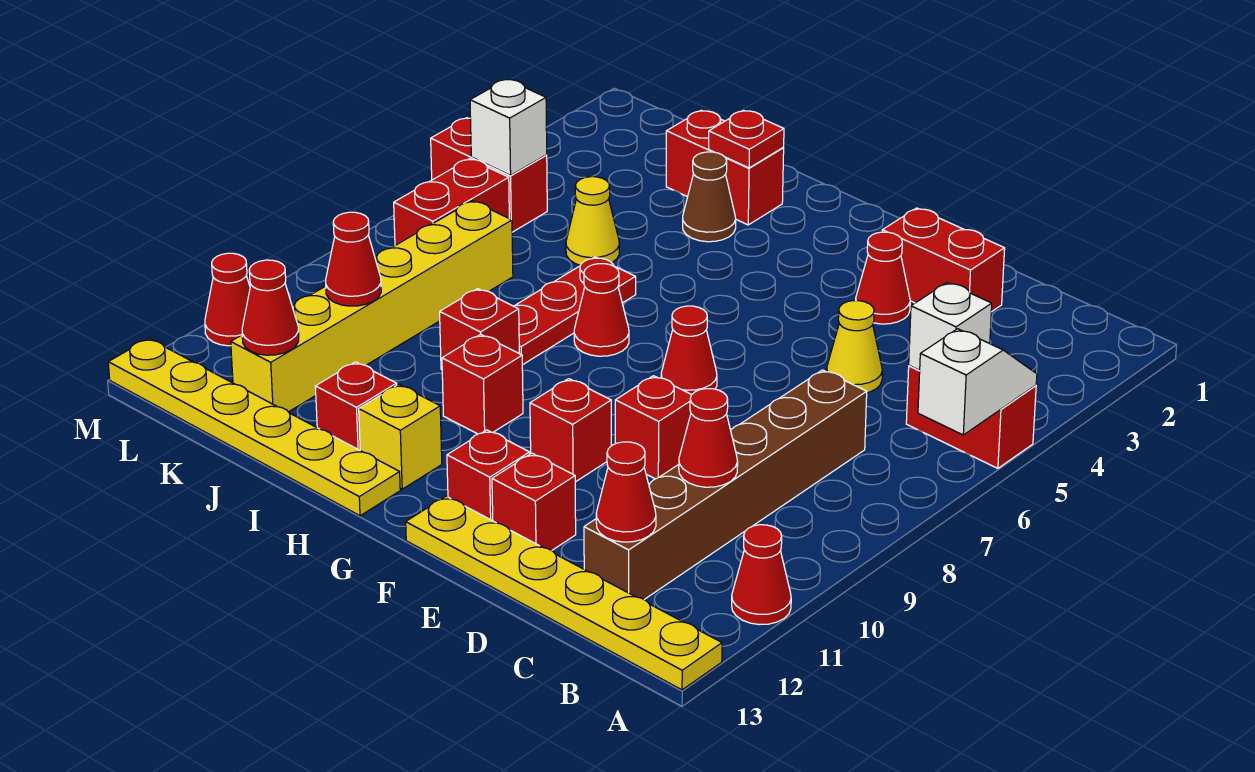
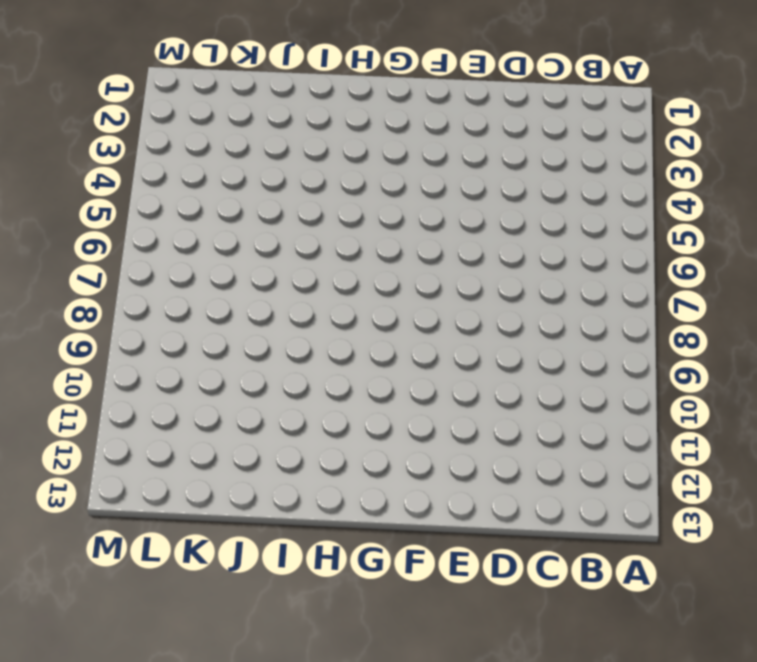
none -> red 1x2 brick [906,366,1036,468]
none -> red 1x1 cone [732,525,791,625]
none -> yellow 1x6 plate [406,496,722,690]
none -> brown 1x6 brick [584,370,867,600]

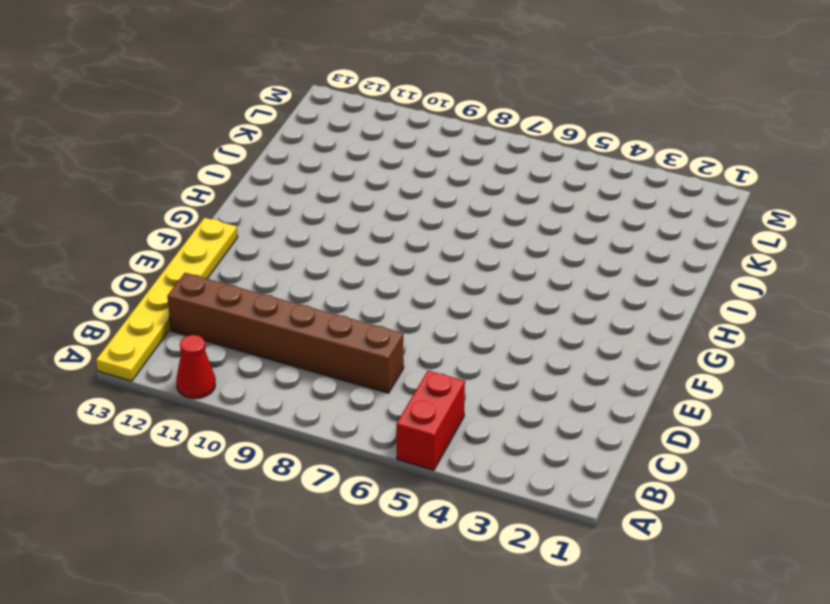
none -> red 1x2 brick [882,208,1005,312]
none -> yellow 1x1 cone [827,301,882,393]
none -> red 1x1 cone [856,232,910,324]
none -> red 1x1 brick [615,376,691,479]

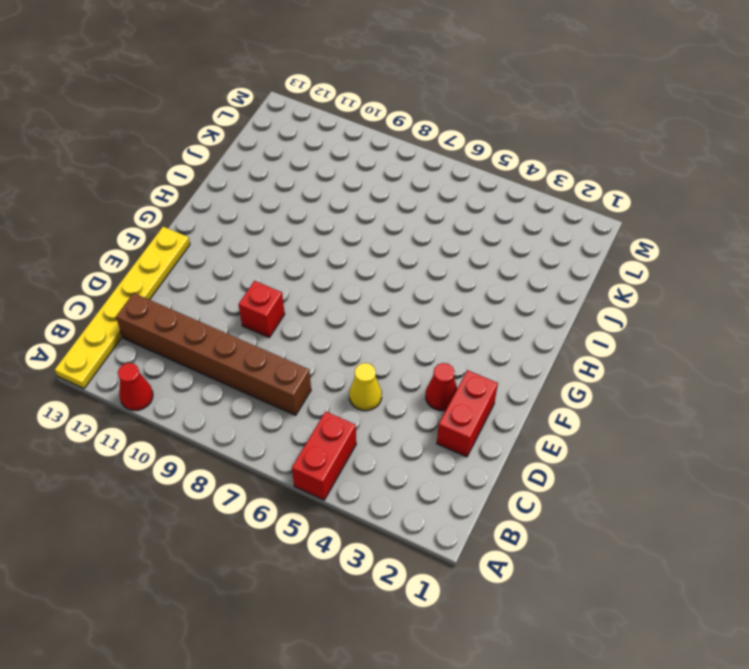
none -> red 1x1 brick [492,453,576,551]
none -> red 1x1 cone [661,306,717,395]
none -> red 1x1 brick [530,379,611,482]
none -> red 1x1 brick [447,430,530,521]

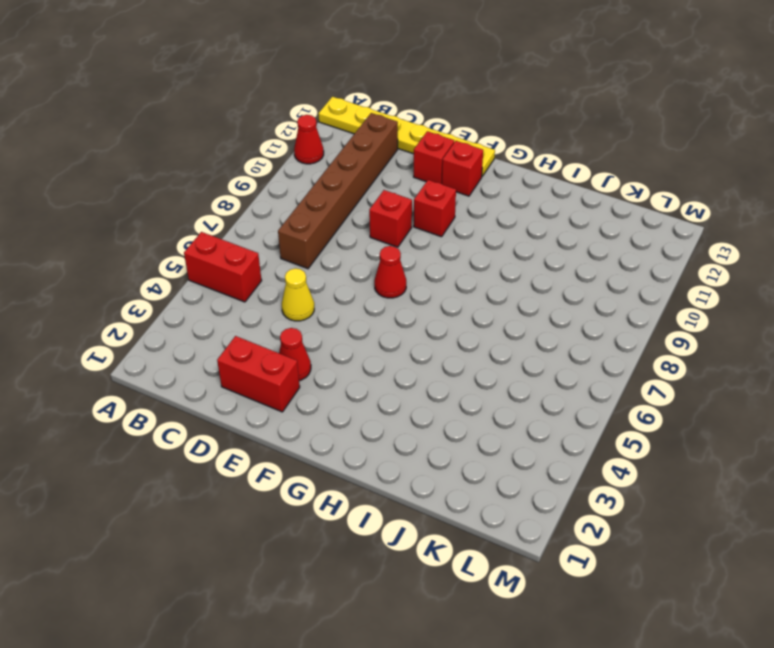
none -> red 1x1 cone [574,264,629,356]
none -> red 1x1 brick [442,334,523,434]
none -> yellow 1x1 brick [359,384,442,489]
none -> yellow 1x6 plate [108,339,400,516]

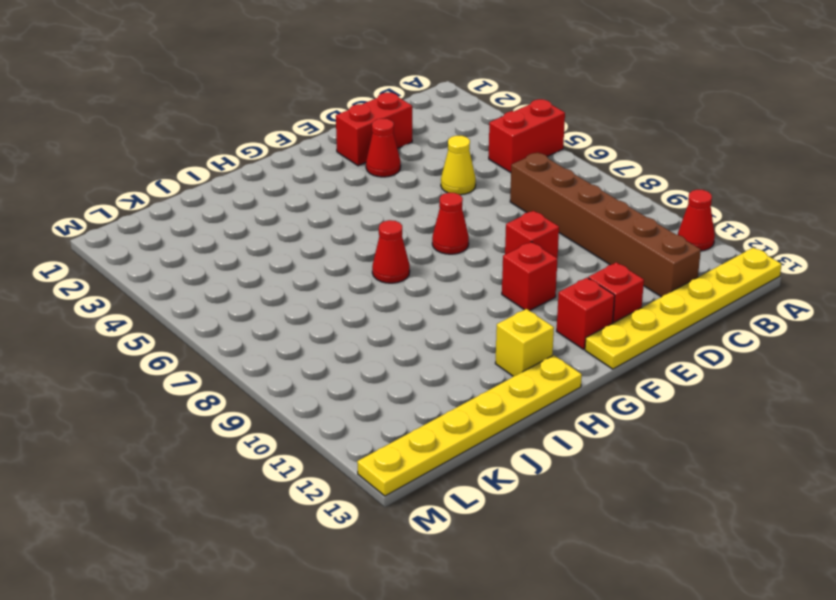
none -> red 1x1 brick [442,334,523,434]
none -> red 1x2 brick [666,110,784,225]
none -> brown 1x1 cone [683,152,736,242]
none -> red 1x3 plate [514,257,636,365]

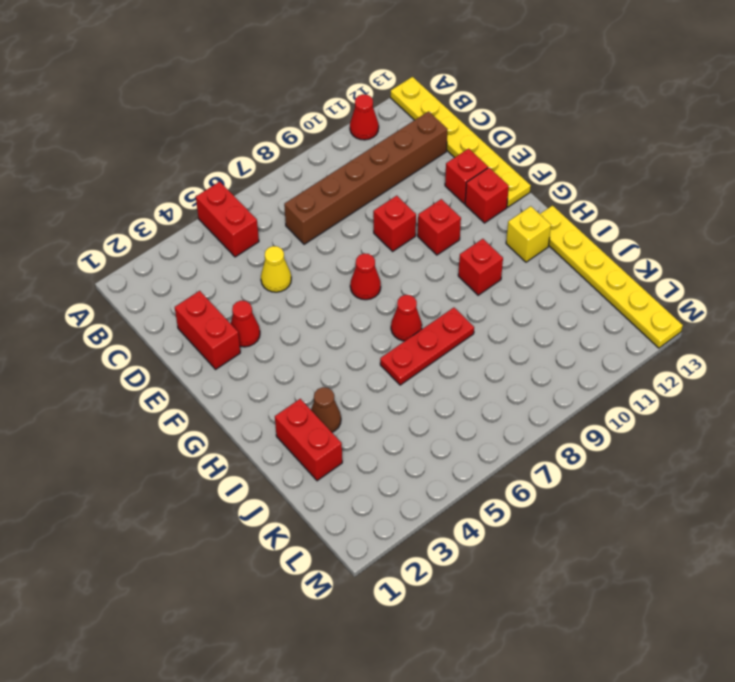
none -> red 1x1 brick [440,289,519,370]
none -> red 1x1 brick [315,362,397,450]
none -> yellow 1x1 cone [566,177,619,265]
none -> yellow 1x6 brick [231,201,513,412]

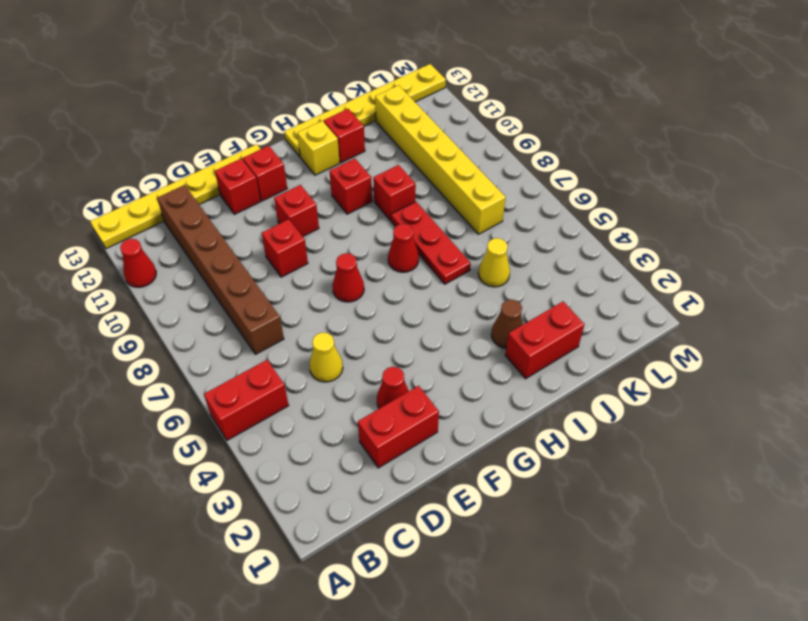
none -> red 1x2 brick [431,118,547,232]
none -> red 1x2 brick [394,159,509,245]
none -> red 1x1 cone [205,253,250,346]
none -> white 1x2 slope [918,329,1037,435]

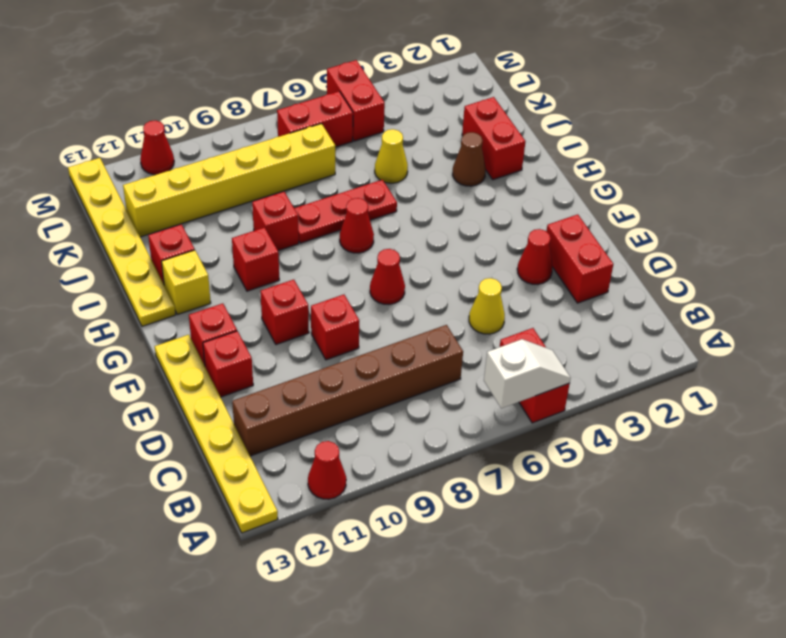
none -> white 1x1 brick [909,283,992,370]
none -> red 1x1 cone [679,389,738,487]
none -> red 1x1 cone [596,442,656,542]
none -> red 1x1 plate [709,110,784,168]

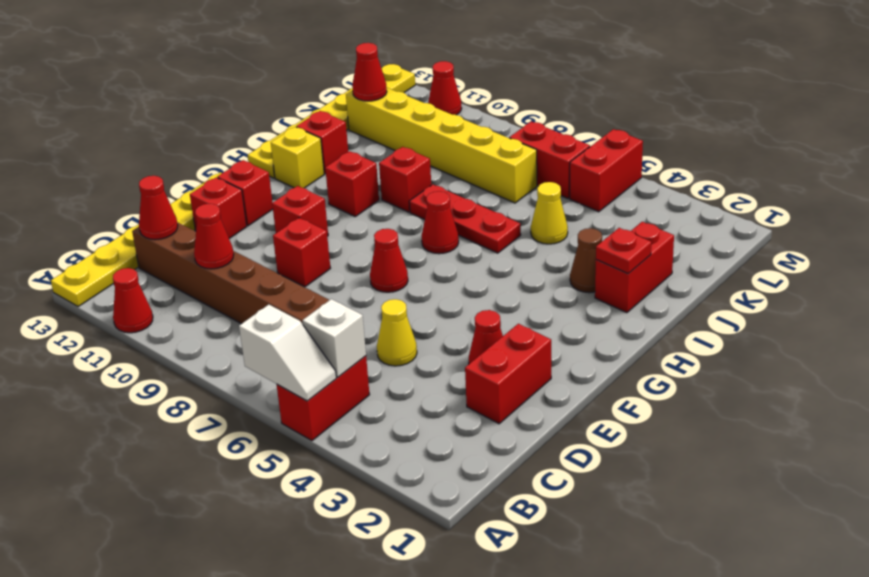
none -> red 1x1 cone [326,212,381,306]
none -> white 1x1 brick [470,79,547,175]

